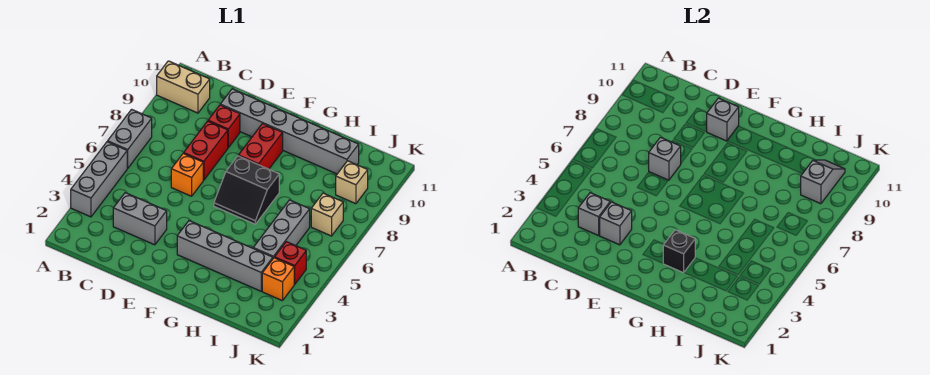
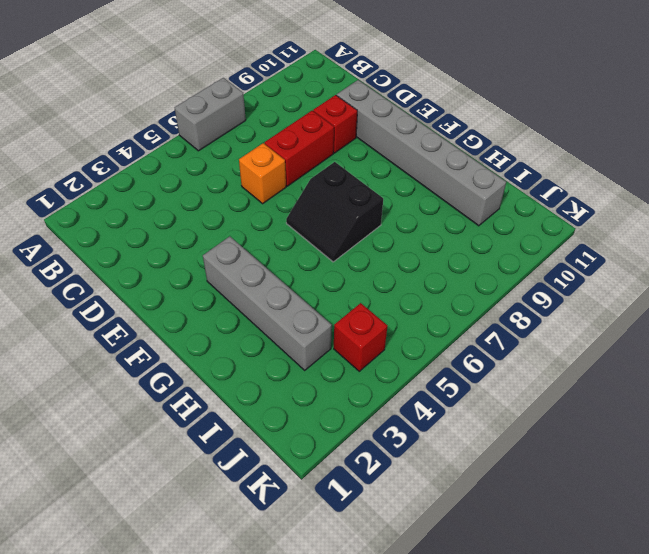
none -> grey 1x3 brick [71,142,127,217]
none -> tan 1x2 brick [157,61,210,113]
none -> grey 1x2 brick [113,193,167,245]

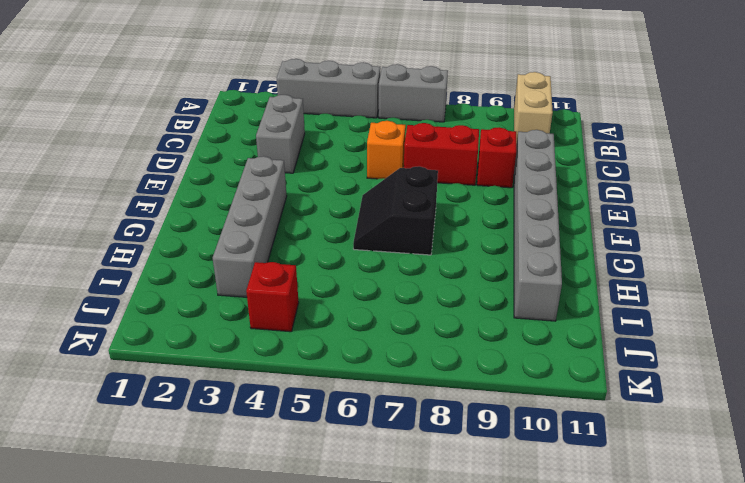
none -> red 1x2 brick [238,124,283,169]
none -> grey 1x3 brick [253,200,310,258]
none -> orange 1x1 brick [262,258,295,301]

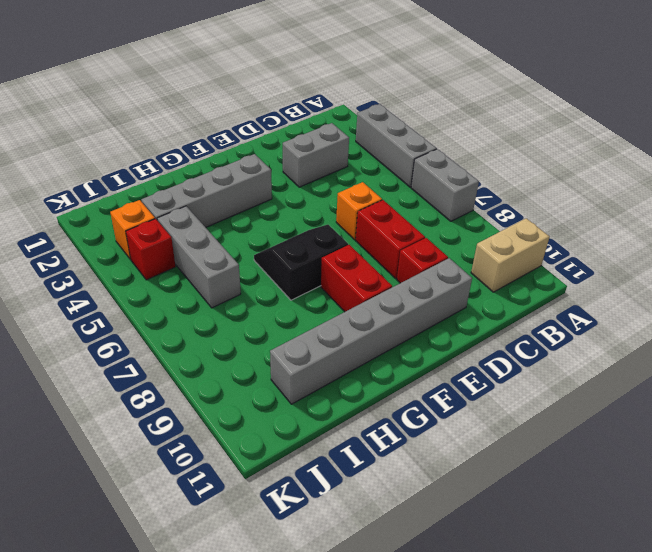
none -> tan 1x1 brick [311,193,343,236]
none -> tan 1x1 brick [336,161,368,204]
none -> grey 1x1 brick [578,193,610,236]

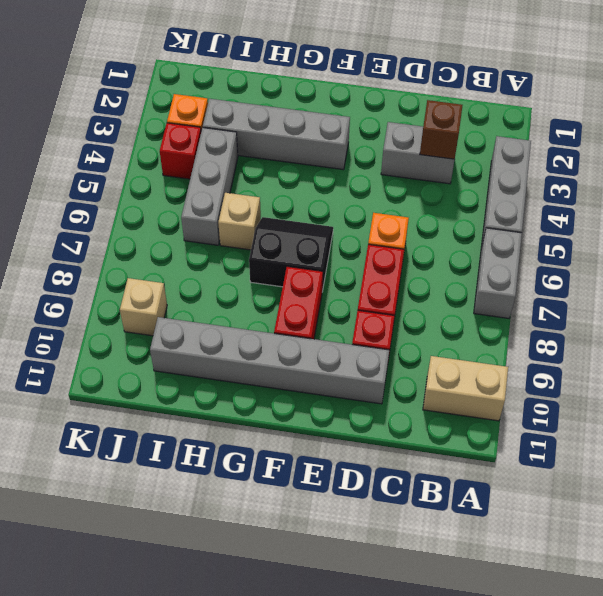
brown 1x1 brick [420,100,463,159] -> grey 1x1 brick [578,193,610,236]
tan 1x1 brick [218,193,261,250] -> tan 1x1 brick moved to [311,193,343,236]
none -> grey 1x1 brick [600,202,632,245]
none -> grey 1x1 brick [649,137,681,180]
none -> grey 1x1 brick [707,98,739,141]

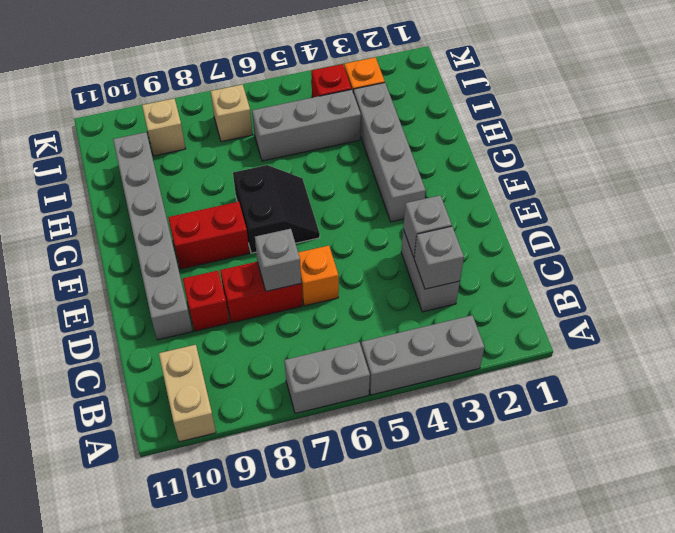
none -> grey 1x1 brick [707,98,739,141]
none -> black 1x1 brick [663,230,695,273]
none -> grey 1x2 slope [801,160,845,204]

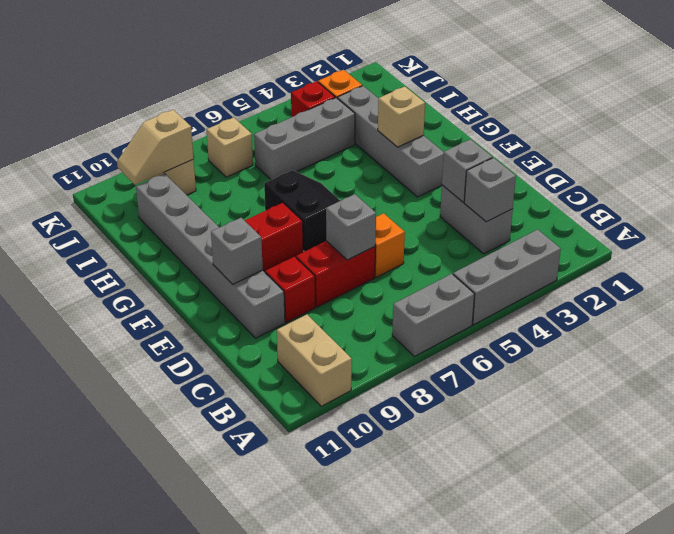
tan 1x1 brick [378,86,425,147] -> black 1x1 brick [663,230,695,273]
tan 1x2 slope [117,110,194,185] -> grey 1x2 slope [801,160,845,204]

